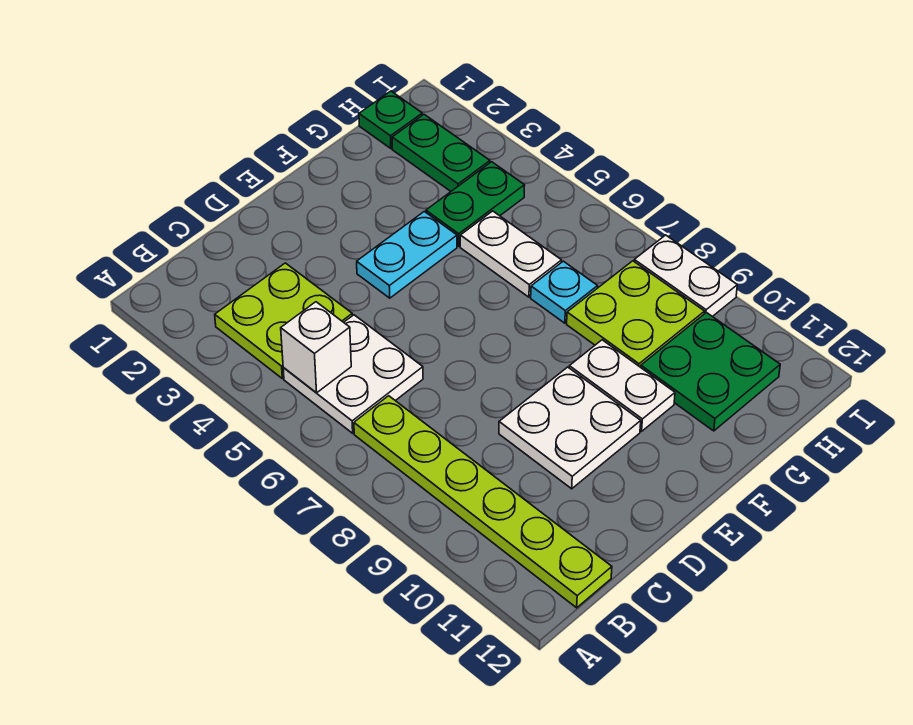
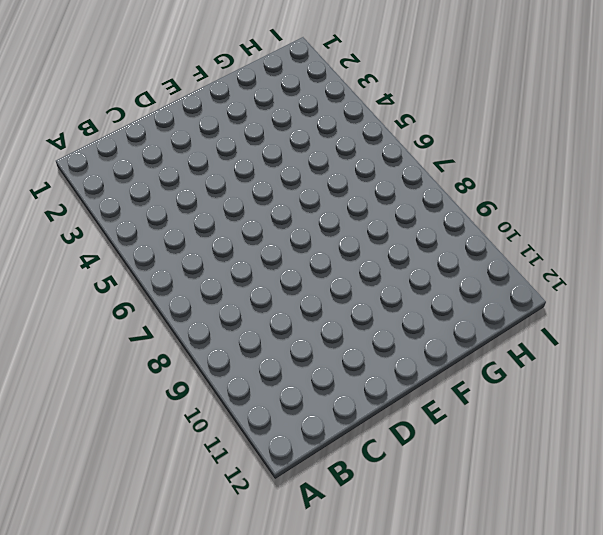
none -> lime 2x2 plate [215,263,352,379]
none -> white 2x2 plate [283,315,423,433]
none -> lime 1x6 plate [354,396,612,608]

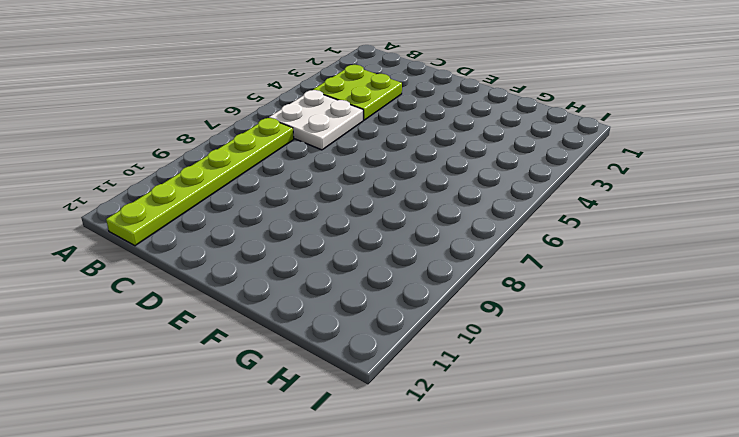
none -> white 2x2 plate [499,367,641,489]
none -> cyan 1x2 plate [357,212,457,298]
none -> white 1x2 plate [569,340,675,431]

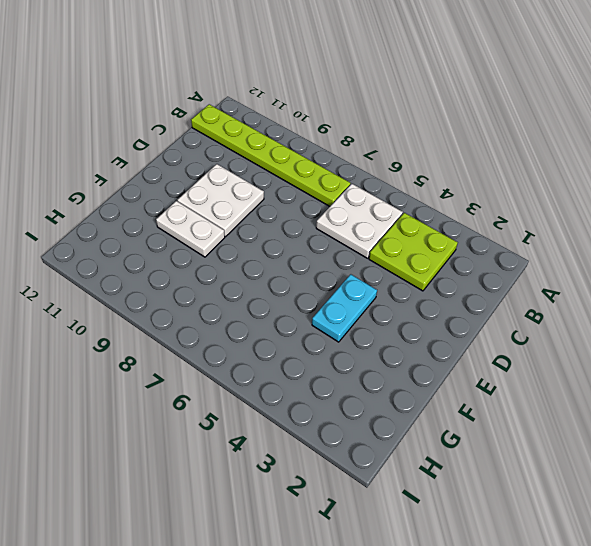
none -> green 1x2 plate [426,162,525,246]
none -> white 1x2 plate [460,211,562,297]
none -> cyan 1x1 plate [531,261,598,323]

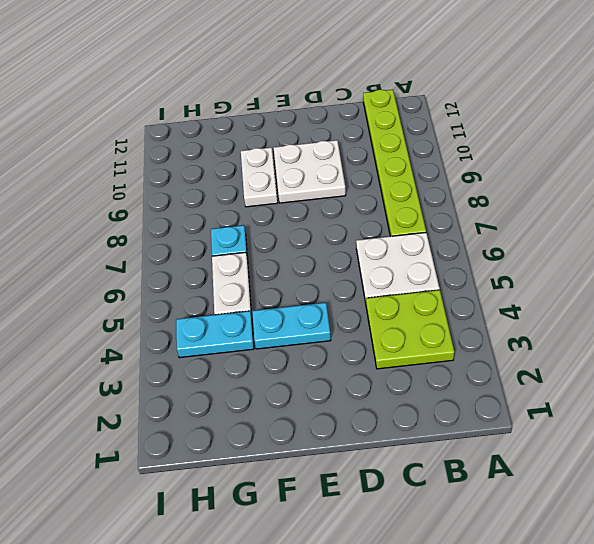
cyan 1x2 plate [176,311,254,358] -> green 1x2 plate [426,162,525,246]
none -> lime 2x2 plate [567,261,705,367]
none -> green 2x2 plate [641,313,780,431]
none -> green 1x1 plate [359,91,422,148]

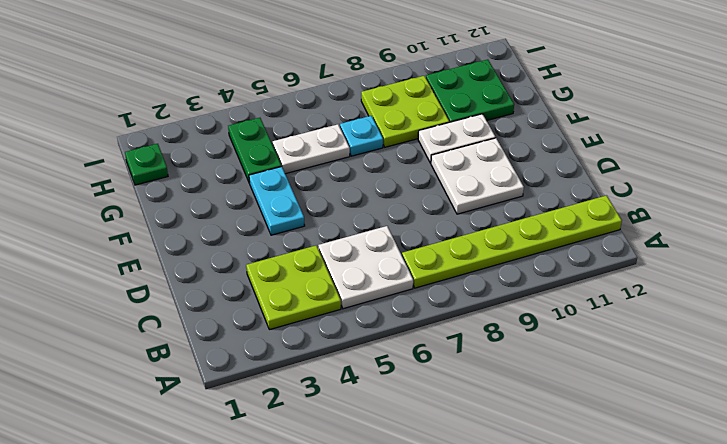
none -> green 1x2 plate [392,115,490,191]
none -> white 1x2 plate [634,235,737,317]
none -> white 1x1 brick [281,302,351,393]

